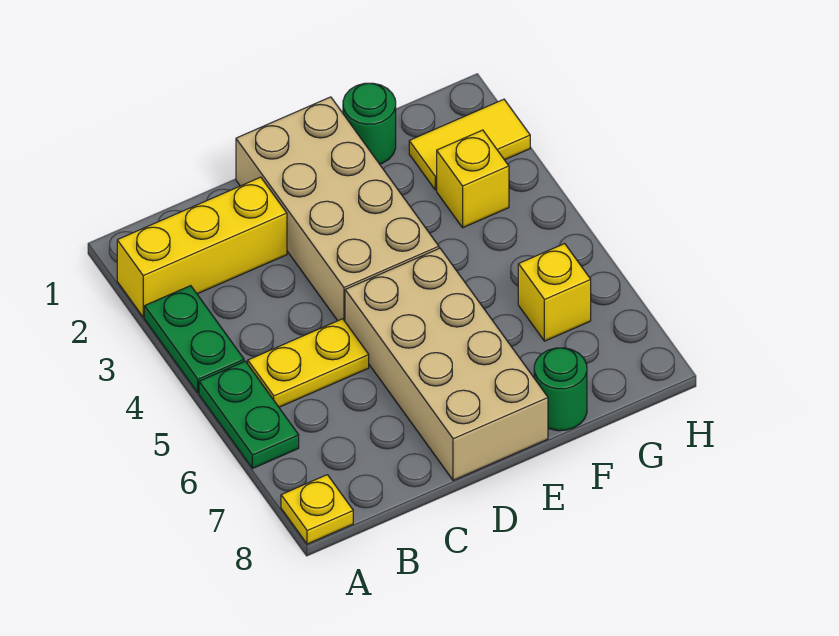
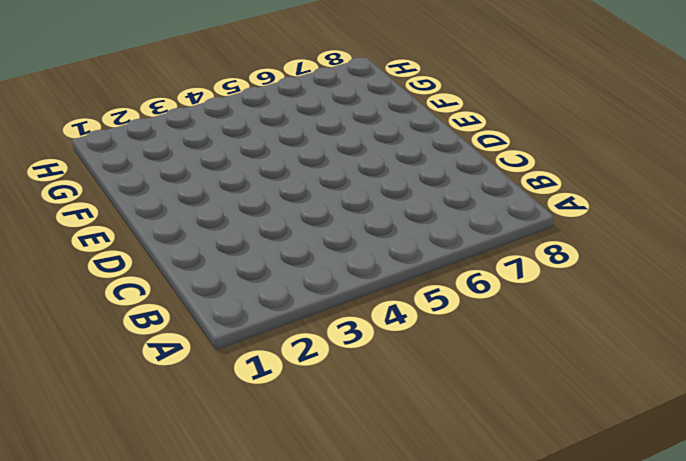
none -> yellow 1x3 brick [117,177,287,317]
none -> green 1x2 plate [144,286,244,393]
none -> green 1x2 plate [199,361,299,469]

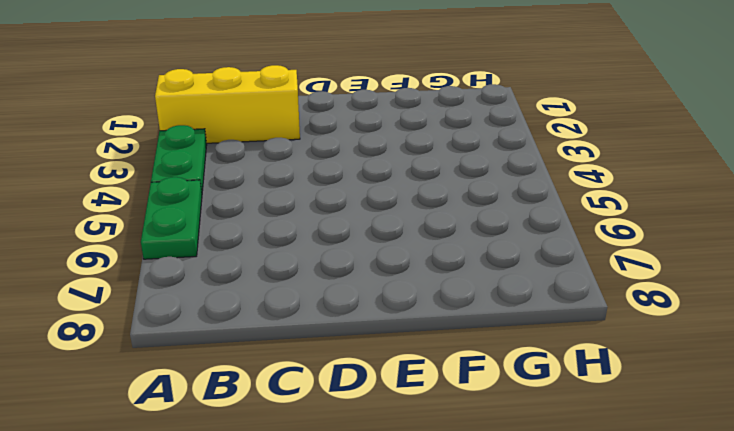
none -> yellow 1x1 plate [281,475,353,544]
none -> yellow 1x2 plate [248,319,369,407]
none -> tan 2x4 brick [236,97,439,321]

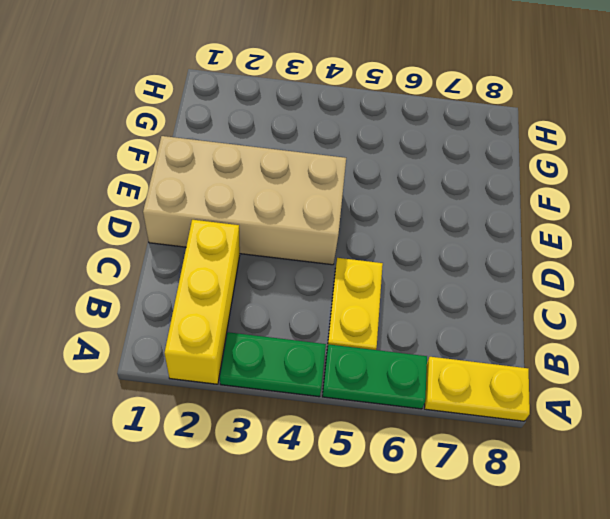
yellow 1x2 plate [424,357,530,421] -> yellow 1x1 plate [281,475,353,544]
none -> tan 2x4 brick [345,248,548,480]
none -> green 1x1 round brick [343,83,396,164]
none -> green 1x1 round brick [534,348,587,431]

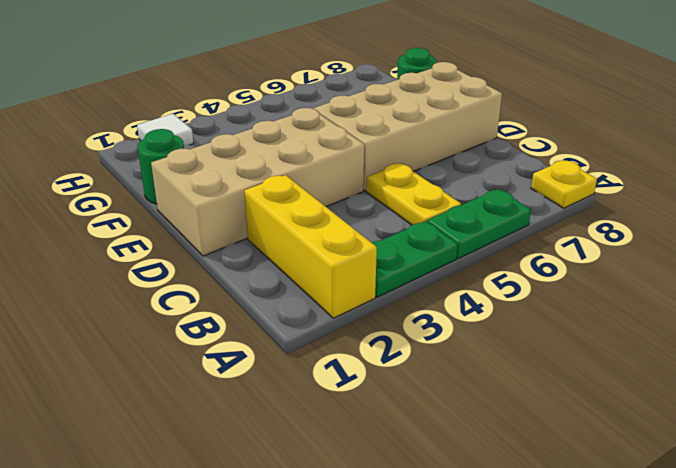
white 1x1 tile [137,114,194,145] -> yellow 1x2 tile [409,99,530,190]
none -> yellow 1x1 brick [437,130,509,228]
none -> yellow 1x1 brick [518,244,591,341]

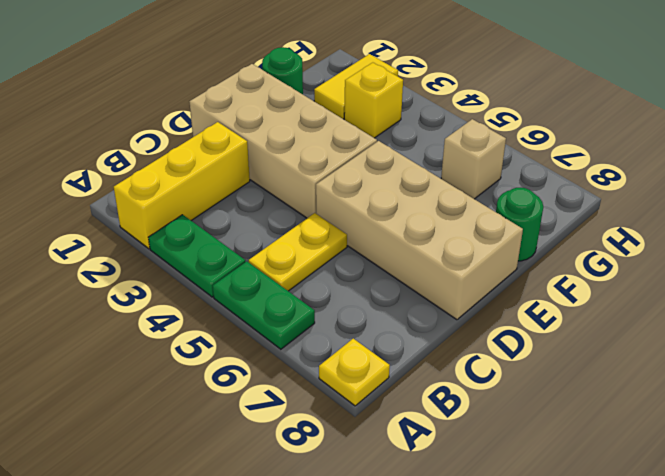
tan 1x1 brick [441,119,506,199] -> yellow 1x1 brick [518,244,591,341]

